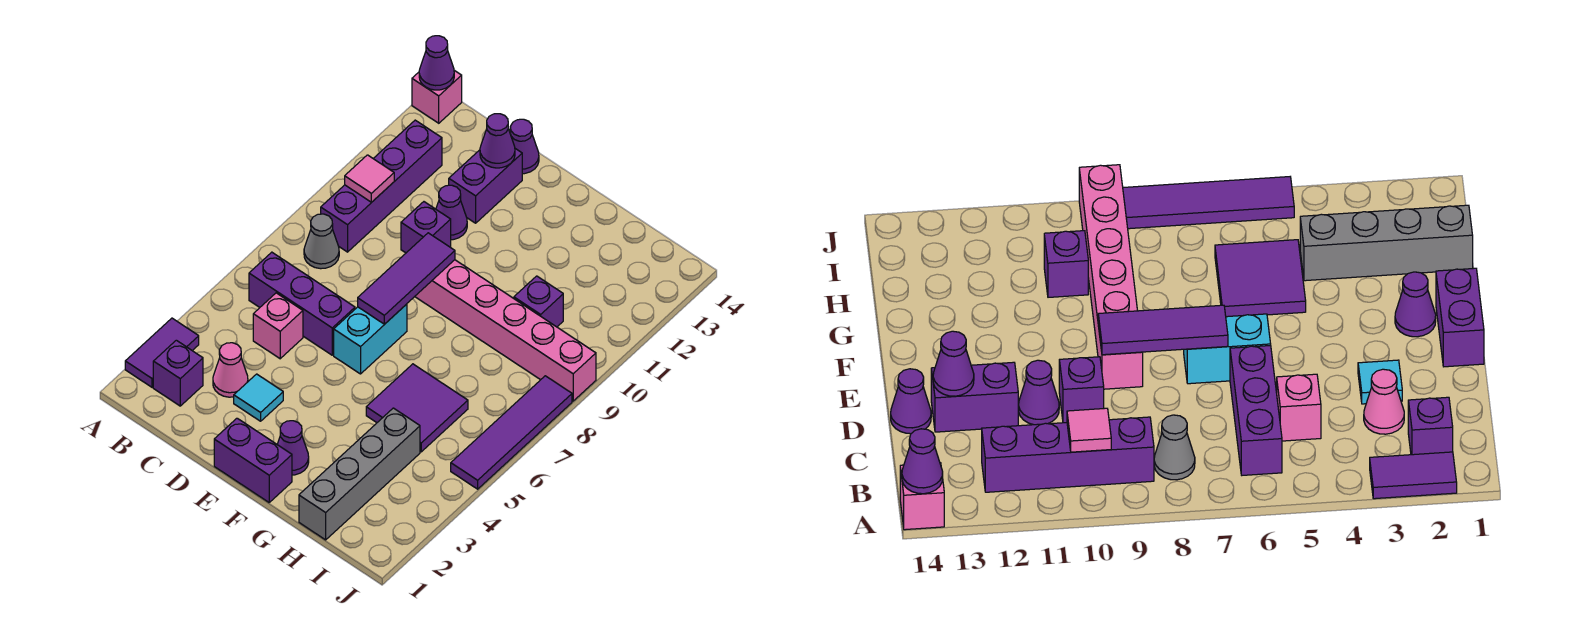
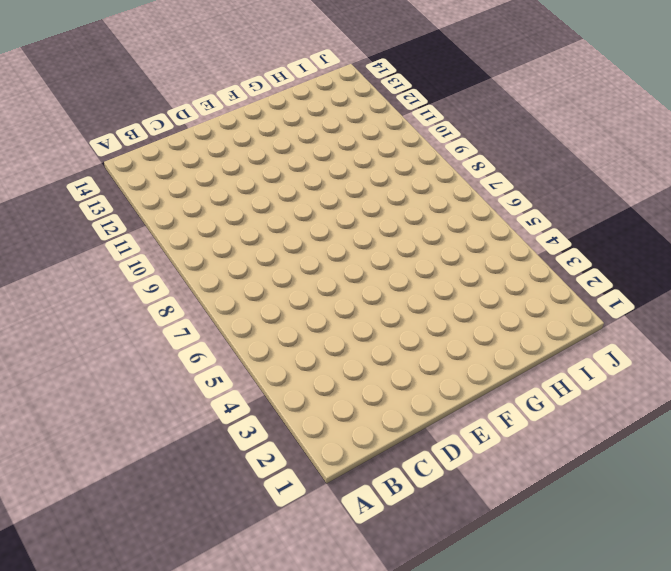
none -> purple 1x2 tile [125,318,199,387]
none -> pink 1x1 brick [412,70,462,123]
none -> purple 1x1 brick [153,340,203,406]

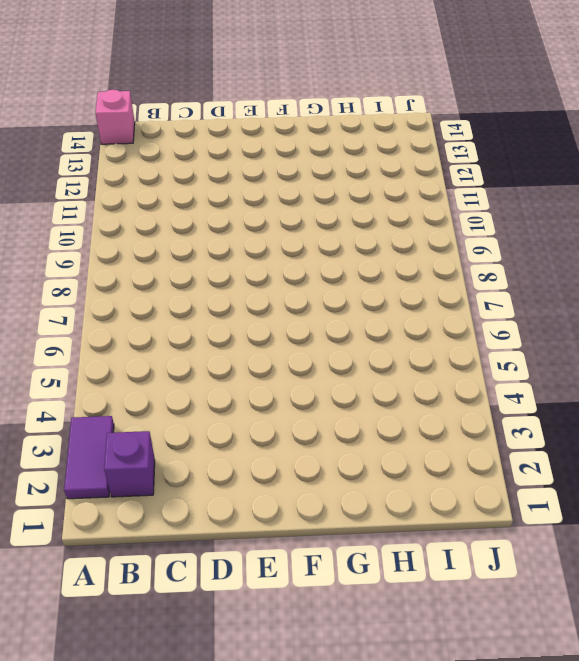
none -> purple 1x3 brick [249,252,355,355]
none -> grey 1x1 cone [304,214,339,269]
none -> purple 1x4 brick [321,120,442,252]

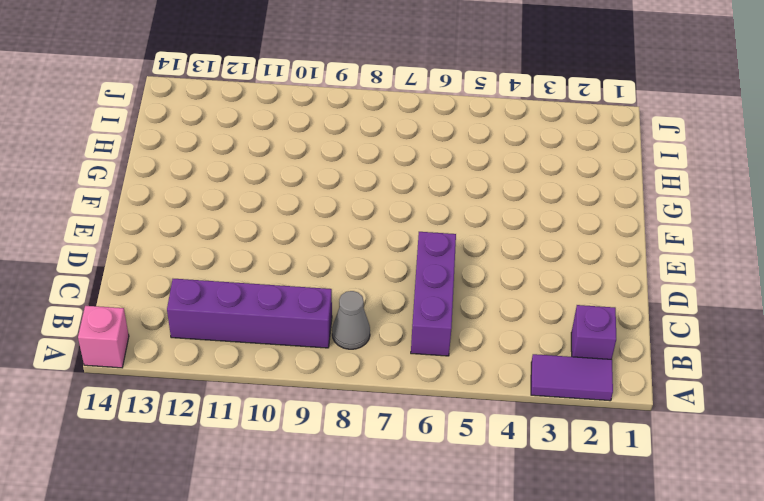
none -> pink 1x1 cone [213,343,248,397]
none -> pink 1x1 brick [253,293,303,359]
none -> cyan 1x1 tile [234,374,283,421]

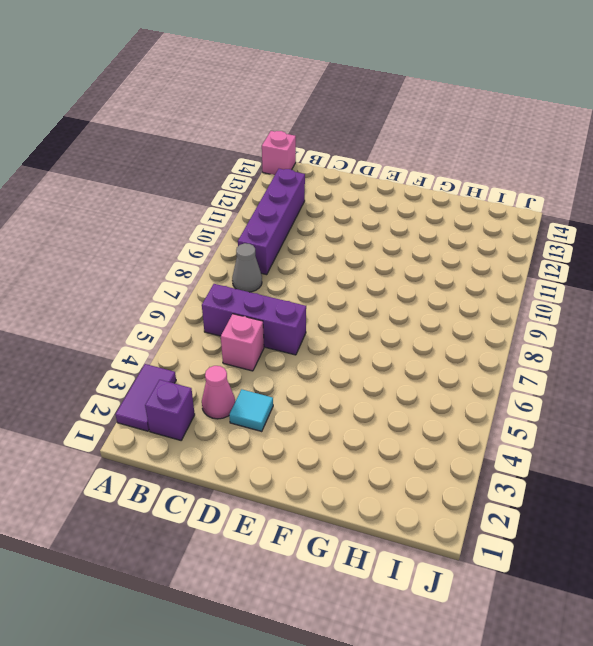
none -> purple 1x1 brick [401,202,451,253]
none -> purple 1x1 cone [436,185,467,240]
none -> purple 1x2 brick [449,149,522,223]

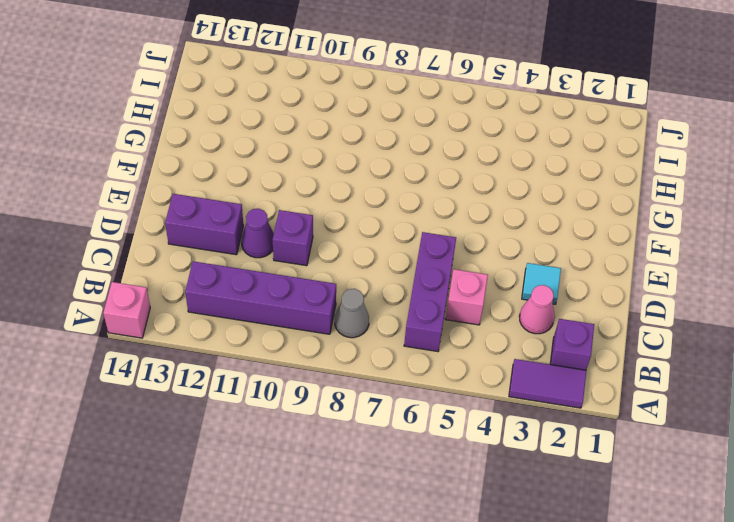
none -> purple 1x1 cone [510,119,539,174]
none -> purple 1x2 brick [214,418,292,502]
none -> cyan 1x2 brick [334,304,407,374]

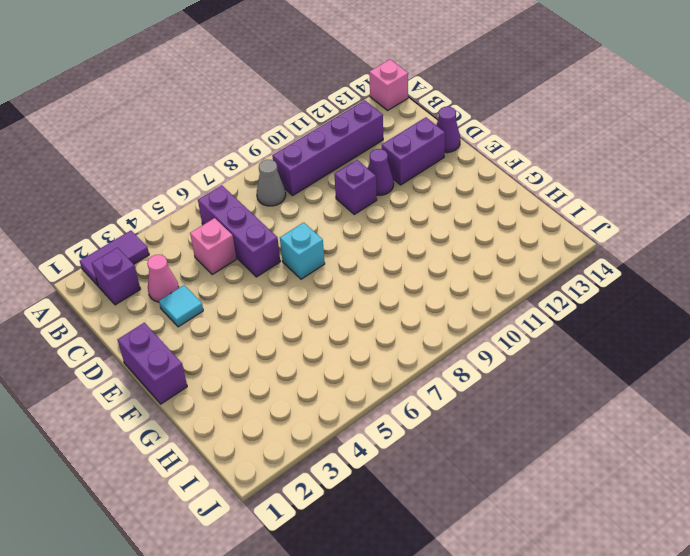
cyan 1x1 brick [280,223,325,279] -> cyan 1x2 brick [334,304,407,374]
none -> pink 1x6 brick [415,260,596,401]
none -> purple 1x1 cone [277,421,309,475]
none -> purple 2x2 tile [366,364,468,452]

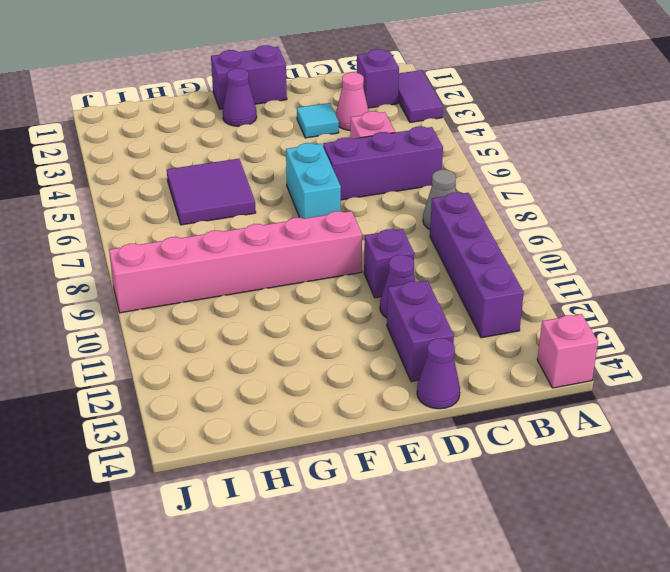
none -> grey 1x4 brick [299,408,420,540]
none -> purple 1x1 brick [514,276,563,327]
none -> purple 1x4 tile [451,376,572,489]

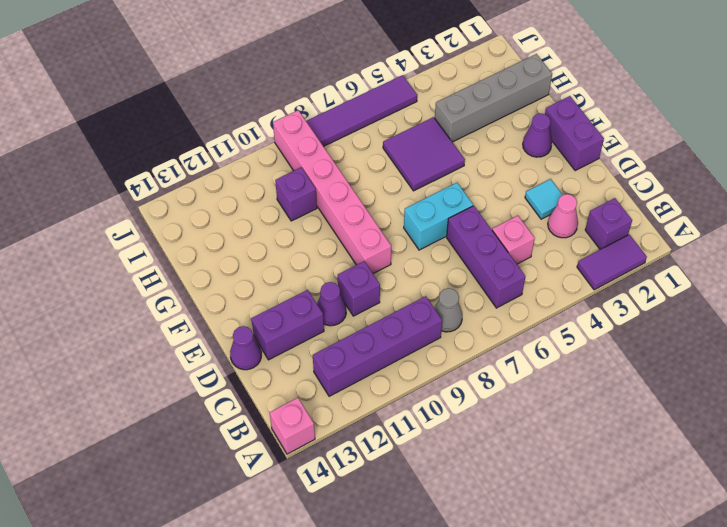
none -> purple 1x1 cone [419,36,454,90]
none -> pink 1x1 tile [345,155,394,202]
none -> purple 1x1 cone [480,114,515,168]

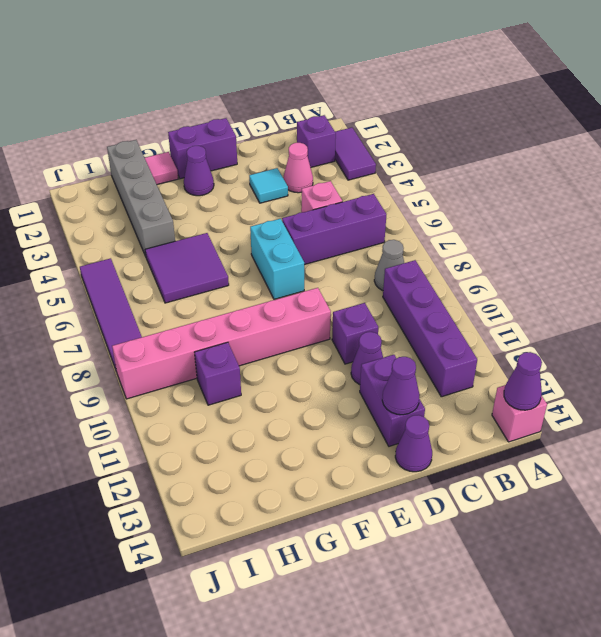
pink 1x1 tile [145,152,178,184] -> pink 1x1 tile moved to [345,155,394,202]
none -> purple 1x3 tile [358,233,455,324]

